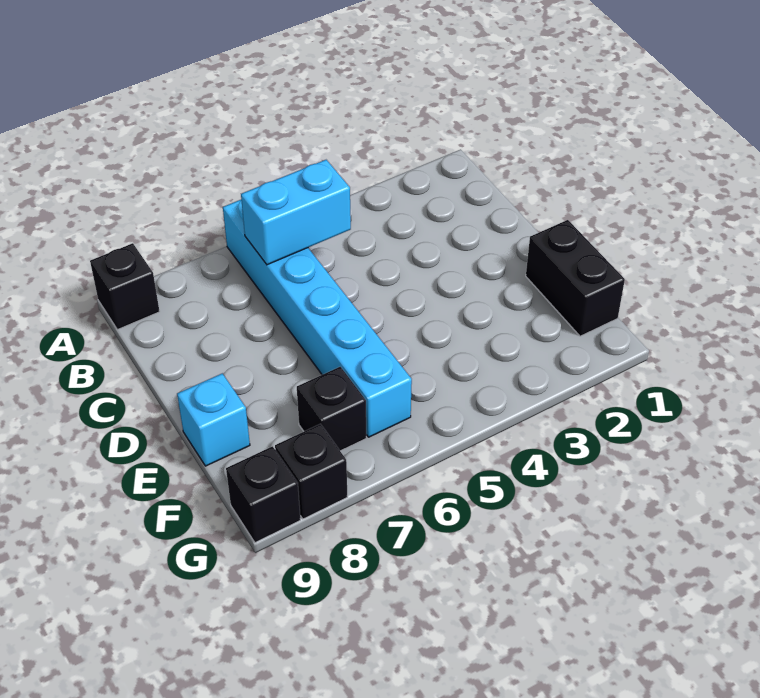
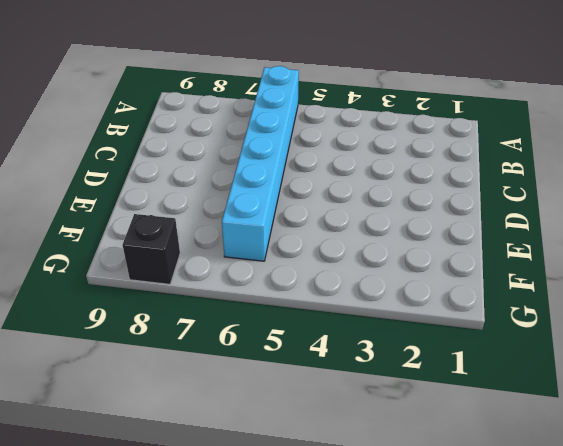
none -> black 1x1 brick [90,243,160,330]
none -> black 1x2 brick [526,220,625,336]

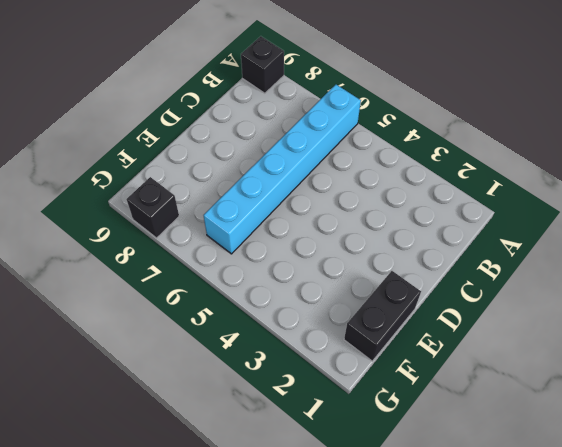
none -> cyan 1x1 brick [177,374,250,466]
none -> black 1x1 brick [297,367,366,451]

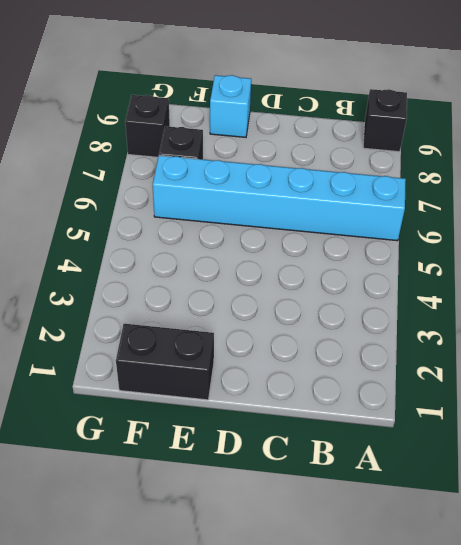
none -> black 1x1 brick [226,446,301,543]
none -> cyan 1x2 brick [241,160,351,265]

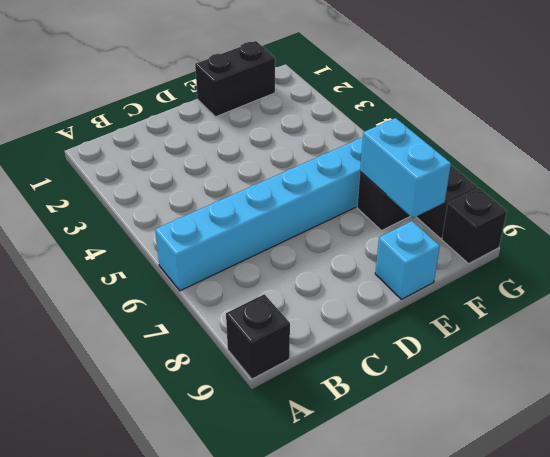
cyan 1x2 brick [360,118,451,218] -> cyan 1x2 brick moved to [241,160,351,265]

